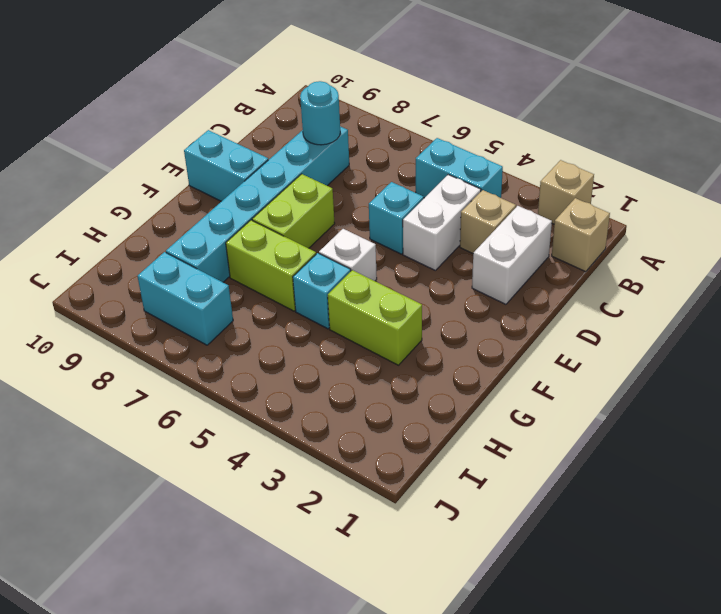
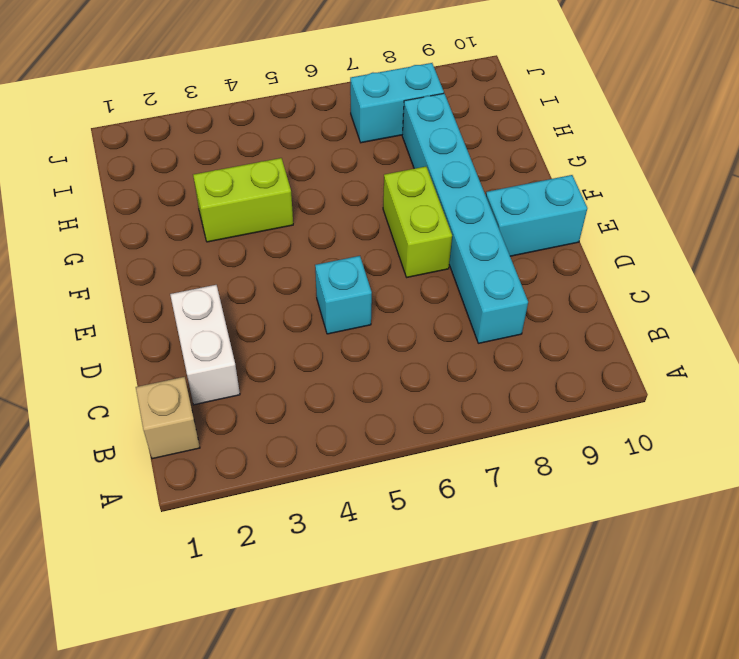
none -> tan 1x1 brick [538,160,594,224]
none -> cyan 1x2 brick [416,138,503,198]
none -> tan 1x1 brick [460,190,516,253]

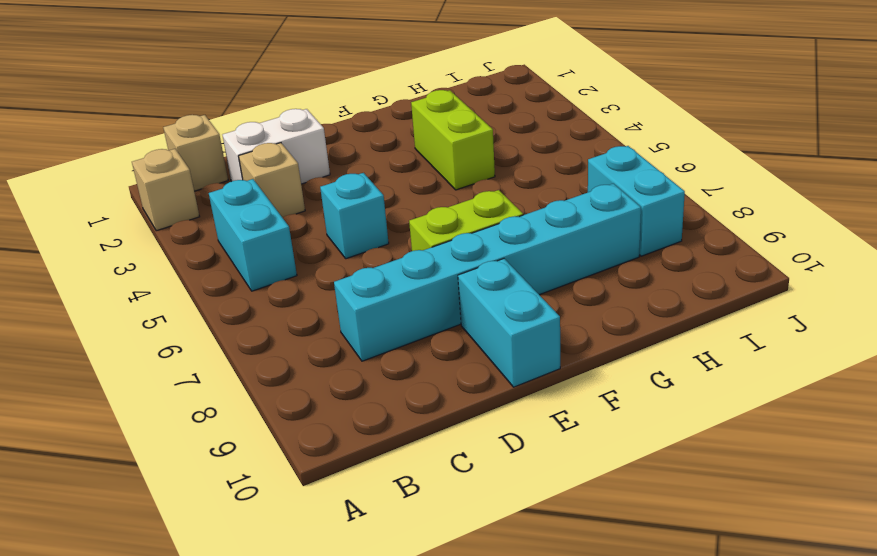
none -> white 1x2 brick [403,175,481,271]
none -> white 1x1 brick [319,229,377,281]
none -> cyan 1x1 brick [293,253,351,329]

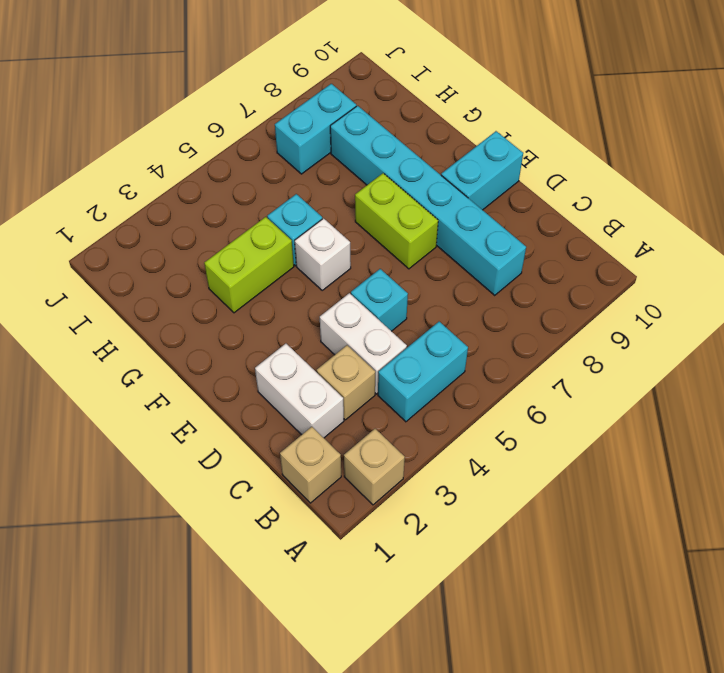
none -> lime 1x2 brick [226,220,316,311]
none -> cyan 1x1 round brick [300,81,340,145]

